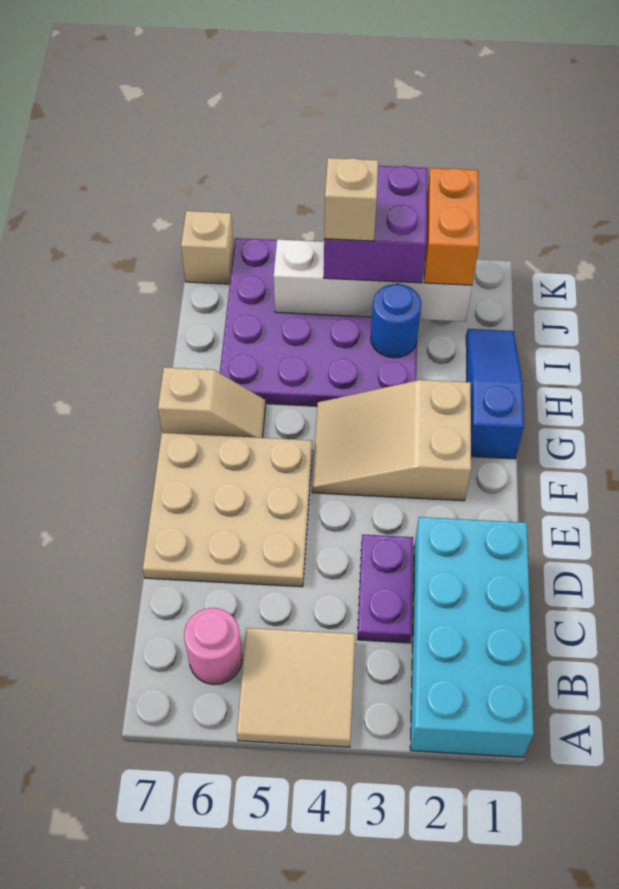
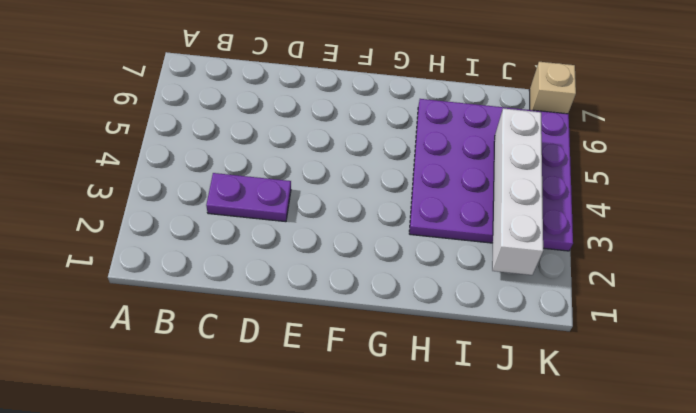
none -> cyan 2x4 brick [410,517,534,757]
none -> tan 2x2 tile [237,628,355,747]
none -> pink 1x1 round brick [184,608,242,684]

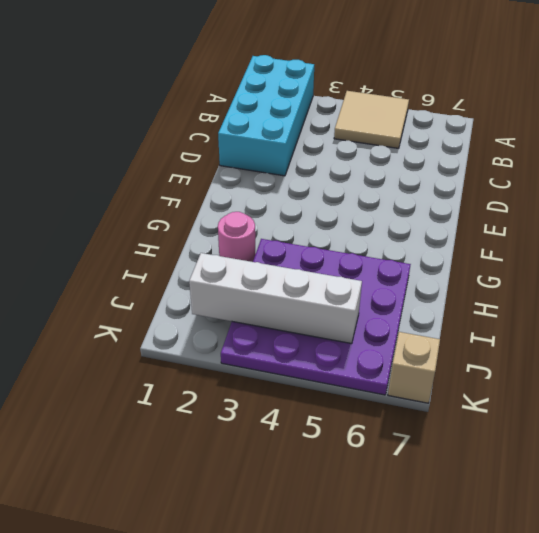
pink 1x1 round brick [218,212,256,262] -> pink 1x1 round brick moved to [184,608,242,684]
none -> purple 1x2 plate [357,534,413,643]
none -> tan 3x3 plate [143,433,312,587]
none -> tan 2x3 slope [312,380,471,501]

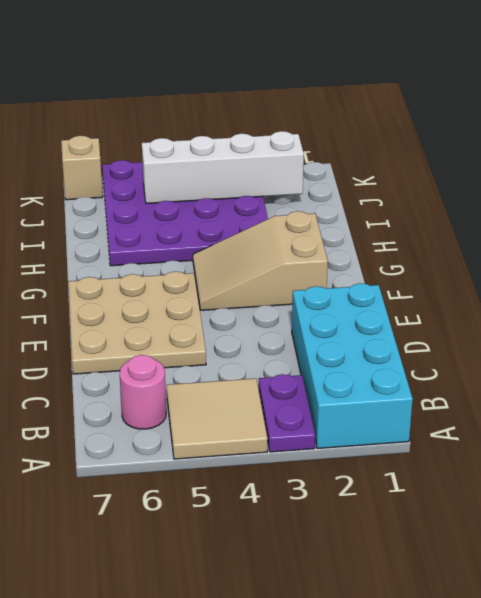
purple 1x2 plate [259,374,315,452] -> purple 1x2 plate moved to [357,534,413,643]
none -> blue 1x3 slope [466,329,524,459]
none -> tan 1x2 slope [158,367,266,438]
none -> blue 1x1 round brick [371,284,421,358]

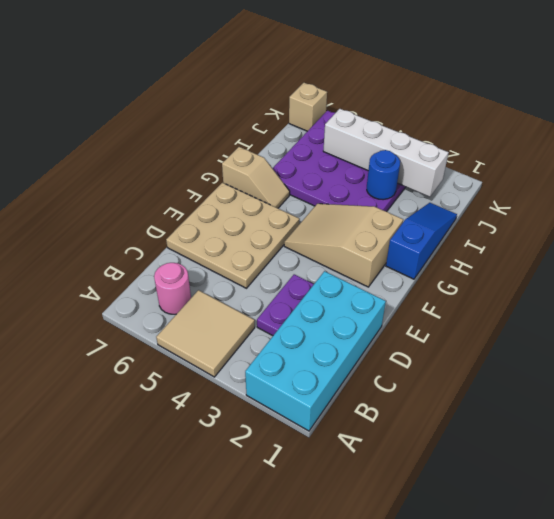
none -> orange 1x2 brick [424,168,479,285]
none -> purple 2x2 brick [324,166,428,283]
none -> tan 1x1 brick [324,158,378,241]

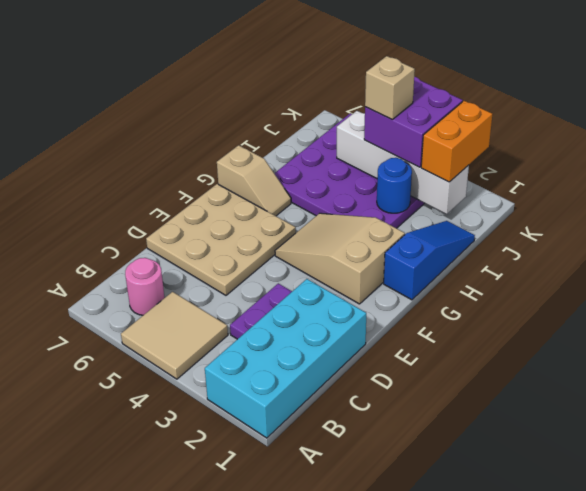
none -> tan 1x1 brick [181,211,234,284]

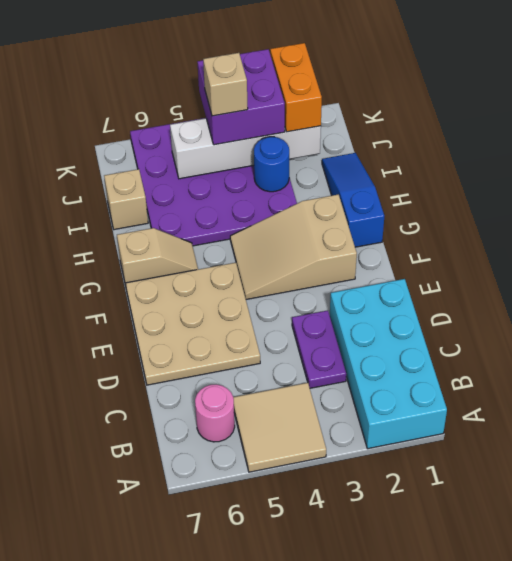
tan 1x1 brick [104,169,148,230] -> tan 1x1 brick moved to [181,211,234,284]

